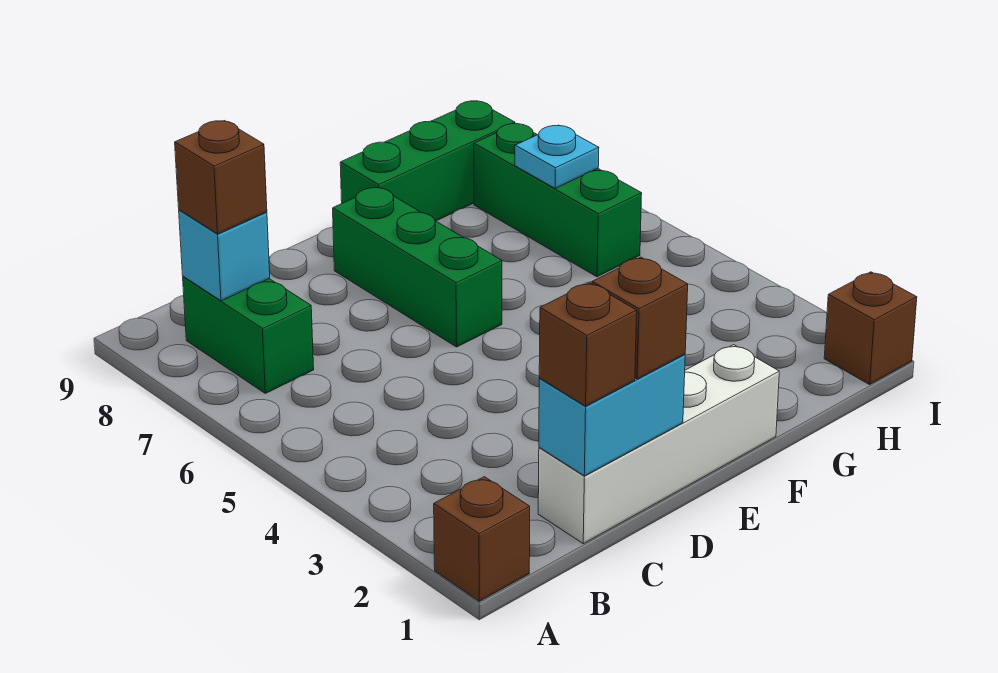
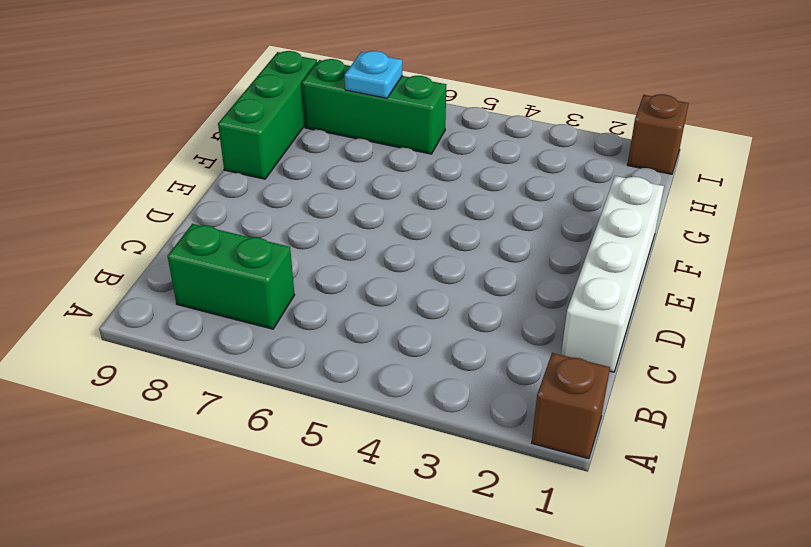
none -> green 1x3 brick [333,187,502,347]
none -> cyan 1x1 brick [179,210,270,301]
none -> cyan 1x2 brick [539,354,685,476]

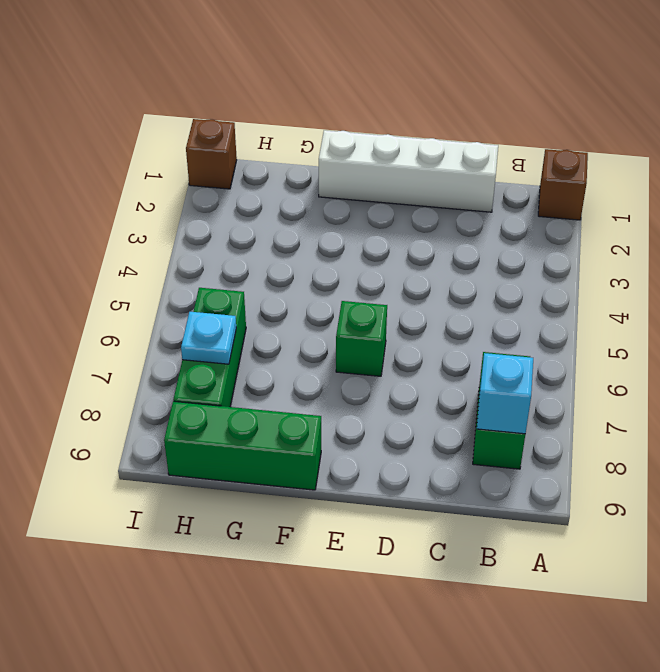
green 1x1 brick [336,301,387,376] -> green 1x3 brick [333,187,502,347]
none -> cyan 1x2 brick [539,354,685,476]
none -> brown 1x1 brick [175,121,267,234]
none -> brown 1x1 brick [539,283,637,406]

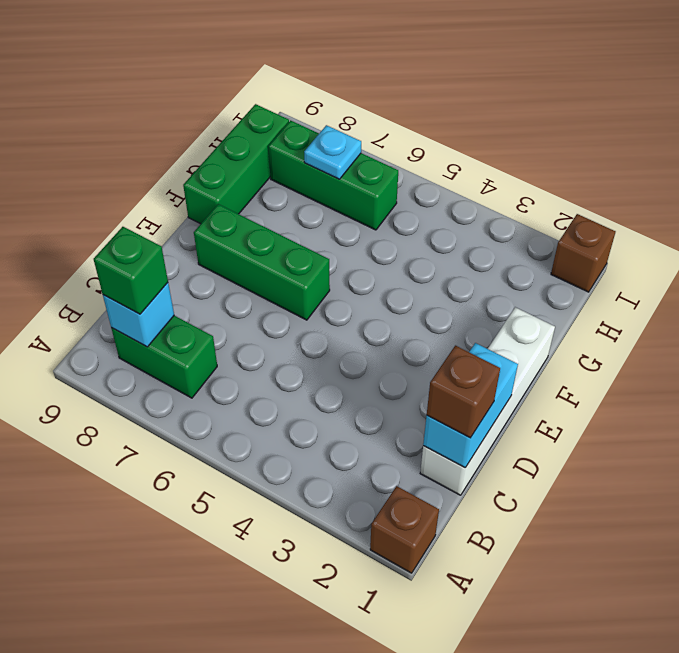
green 1x1 brick [94,227,168,314] -> brown 1x1 brick [175,121,267,234]
none -> brown 1x1 brick [592,257,688,379]

